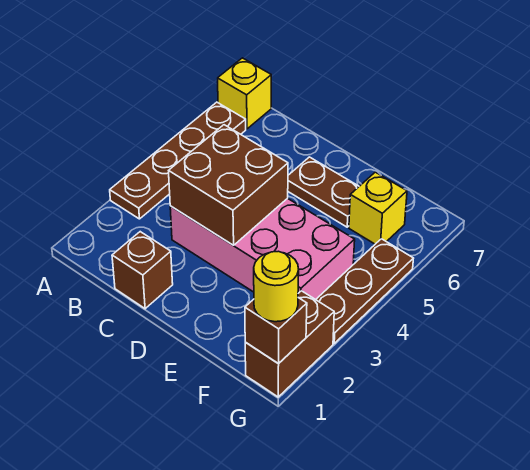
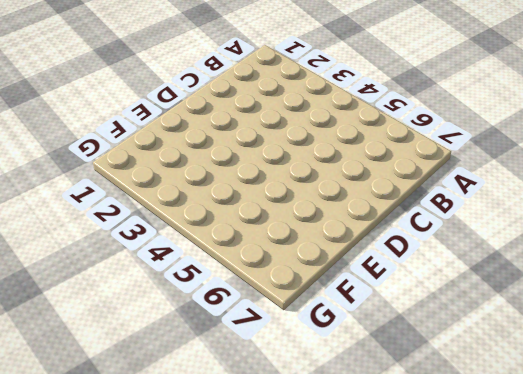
none -> brown 1x4 plate [110,102,246,219]
none -> yellow 1x1 brick [218,58,271,129]

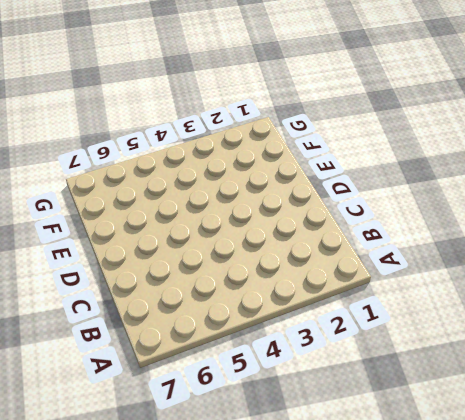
none -> brown 1x4 plate [110,102,246,219]
none -> yellow 1x1 brick [218,58,271,129]

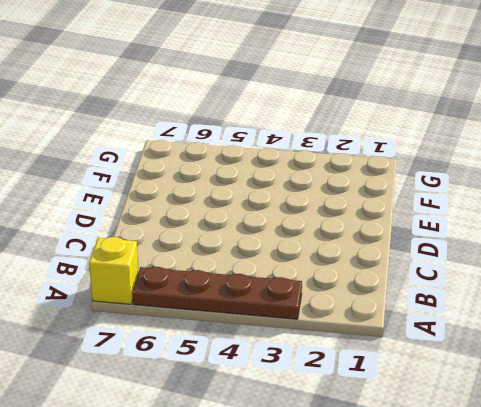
none -> brown 1x1 brick [112,232,173,309]
none -> pink 2x4 brick [170,198,355,300]

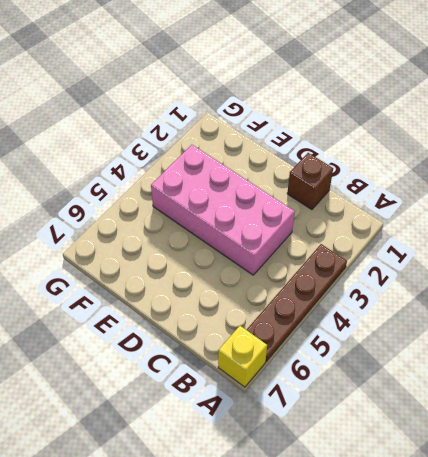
none -> brown 1x2 plate [288,157,359,227]
none -> yellow 1x1 brick [349,172,407,244]

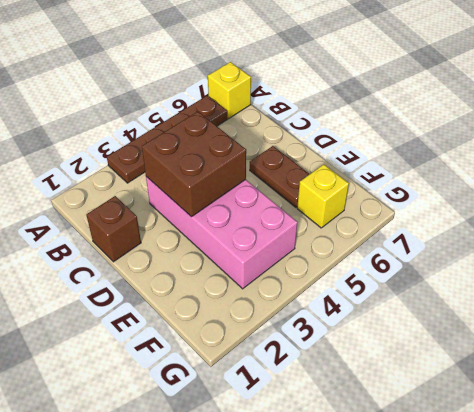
none -> brown 1x2 brick [245,291,334,397]
none -> brown 1x3 plate [316,239,414,343]

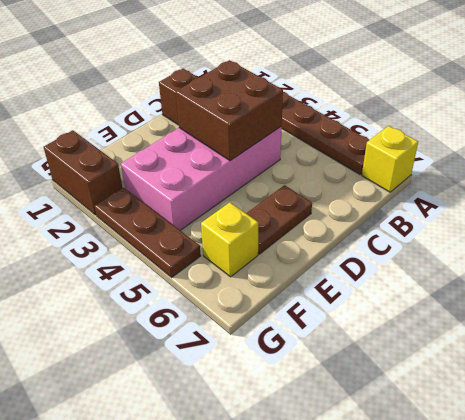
none -> brown 1x1 brick [245,298,307,364]
none -> yellow 1x1 round brick [254,251,299,322]

